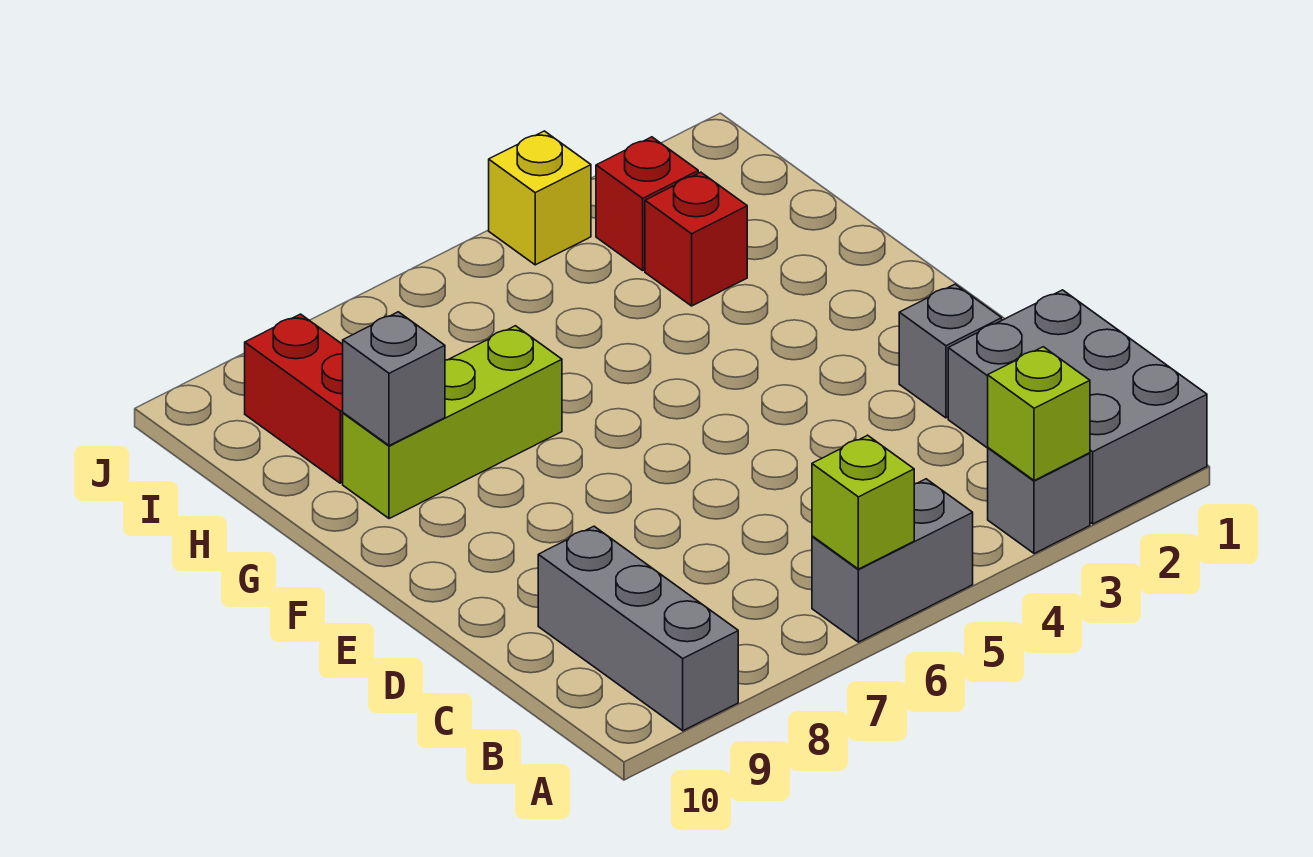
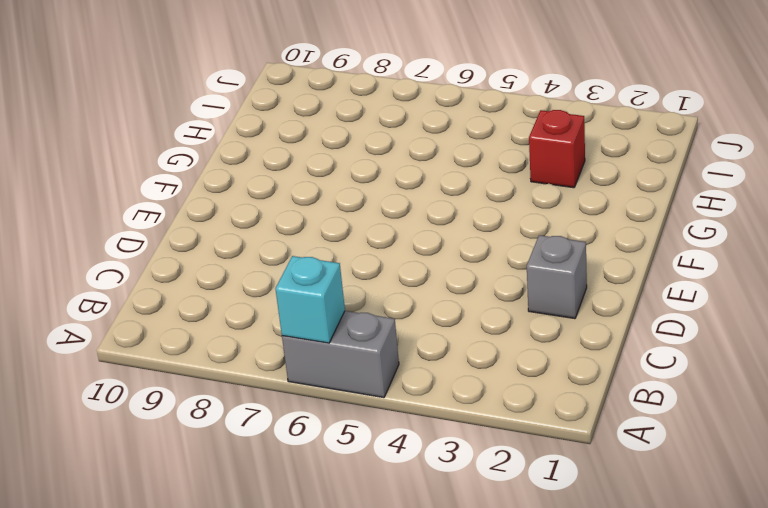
cyan 1x1 brick [275,256,345,343] -> lime 1x1 brick [812,435,914,569]
none -> grey 2x3 brick [948,290,1207,524]
none -> grey 1x1 brick [988,448,1090,554]
none -> grey 1x3 brick [538,526,738,731]

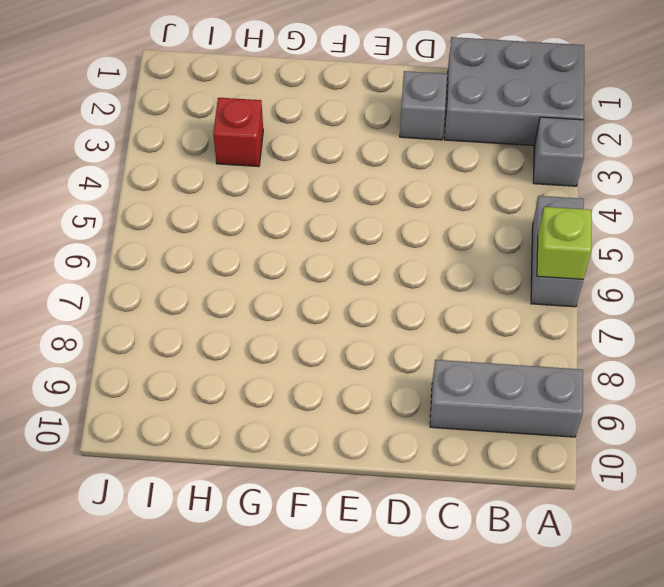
none -> lime 1x3 brick [343,326,562,519]
none -> red 1x2 brick [245,314,343,483]
none -> red 1x1 brick [596,137,698,270]

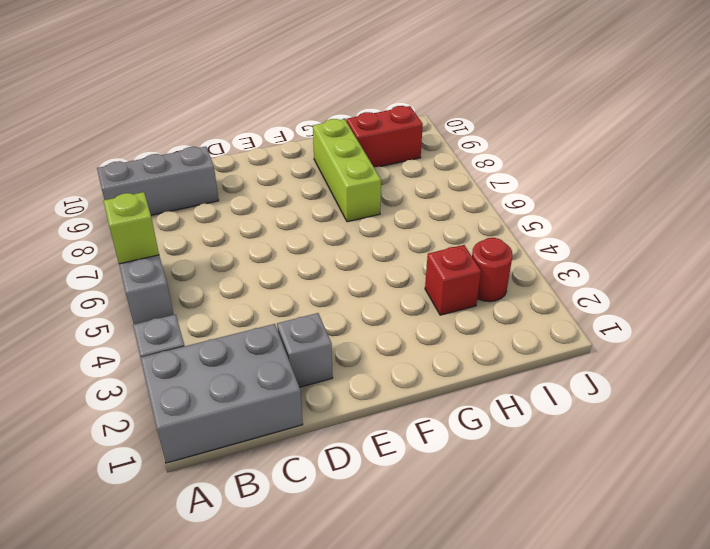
red 1x1 round brick [472,238,512,302] -> red 1x1 brick [596,137,698,270]
none -> yellow 1x1 brick [489,131,591,265]
none -> lime 1x1 brick [988,347,1090,481]
none -> grey 1x1 brick [343,312,445,446]

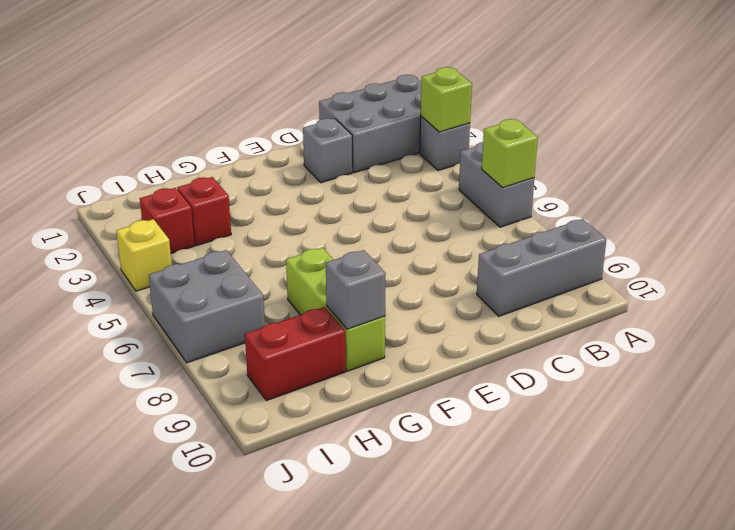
grey 2x2 brick [149,250,265,363] -> none

